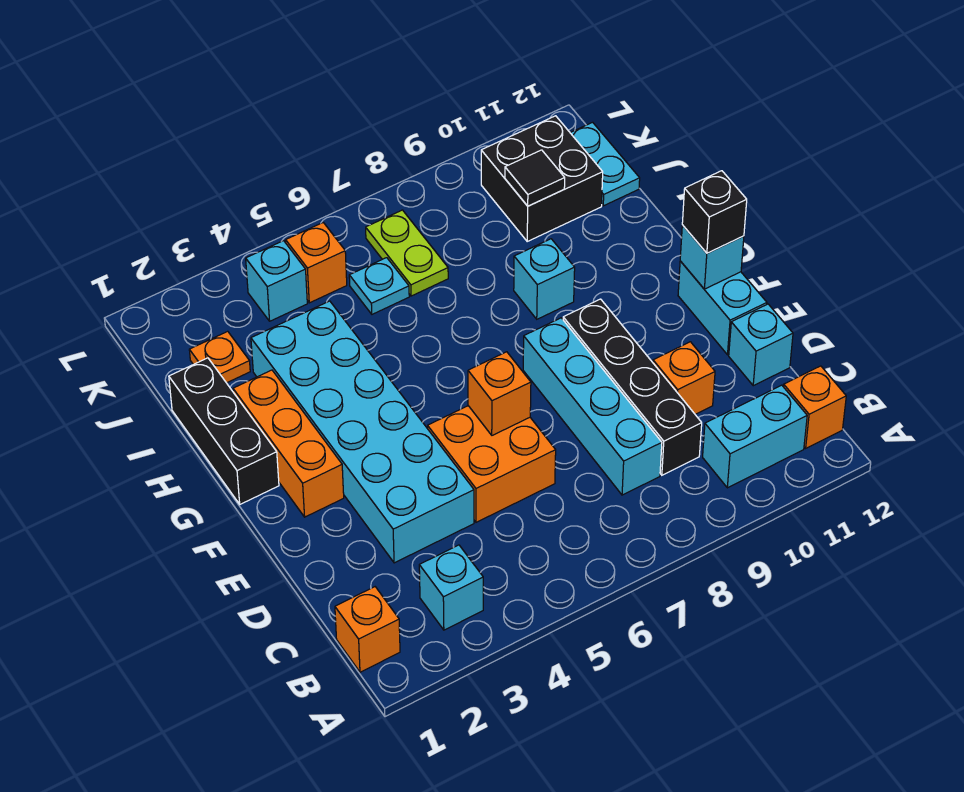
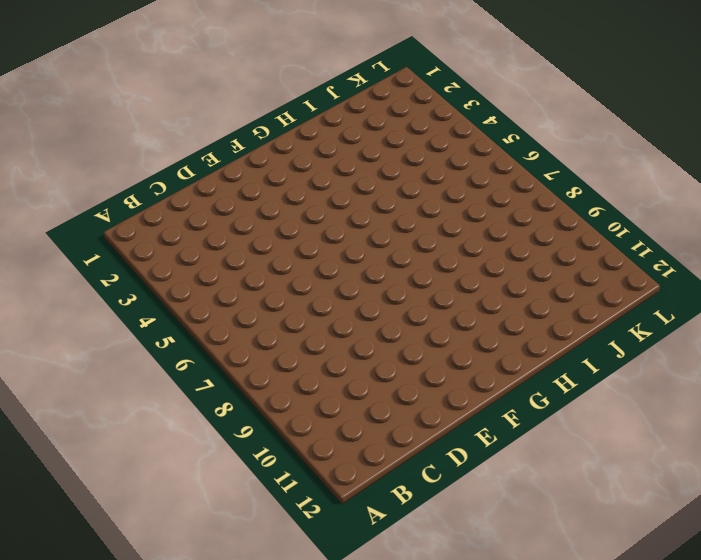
none -> orange 1x1 brick [335,587,400,672]
none -> cyan 1x1 brick [419,545,483,630]
none -> cyan 1x2 brick [703,385,807,488]

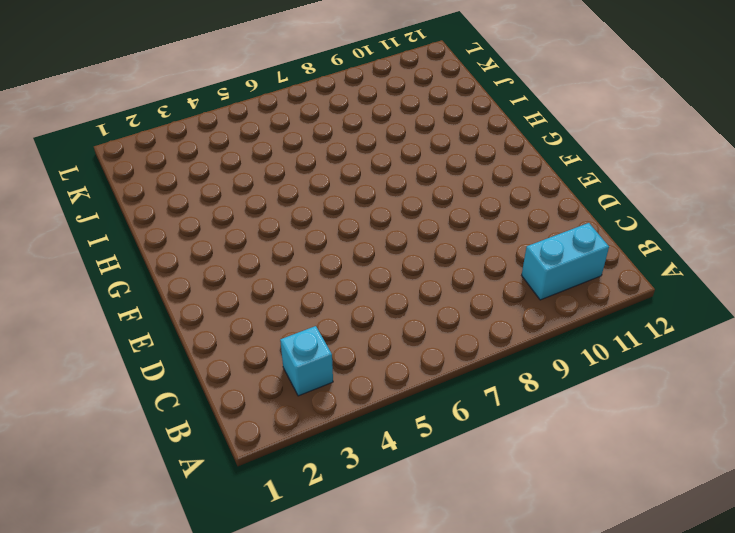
none -> orange 1x1 brick [335,587,400,672]
none -> orange 1x1 brick [784,366,846,448]
none -> cyan 1x4 brick [523,318,662,495]

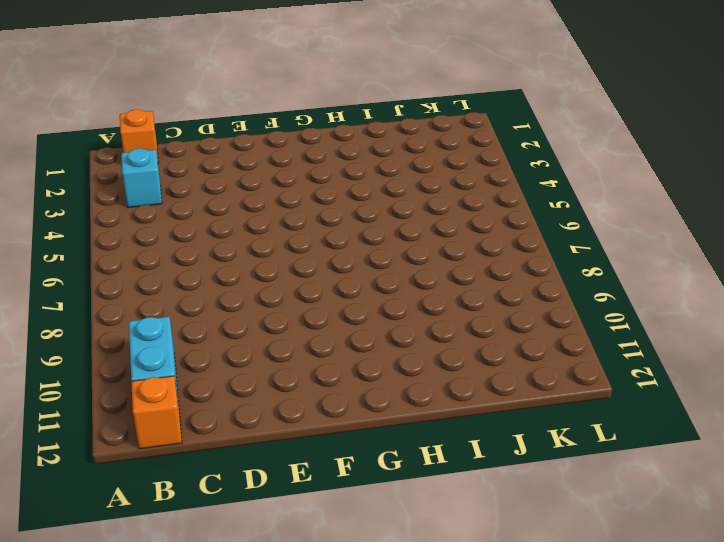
none -> cyan 1x4 brick [523,318,662,495]
none -> black 1x4 brick [563,299,702,475]
none -> cyan 2x6 brick [251,301,474,563]

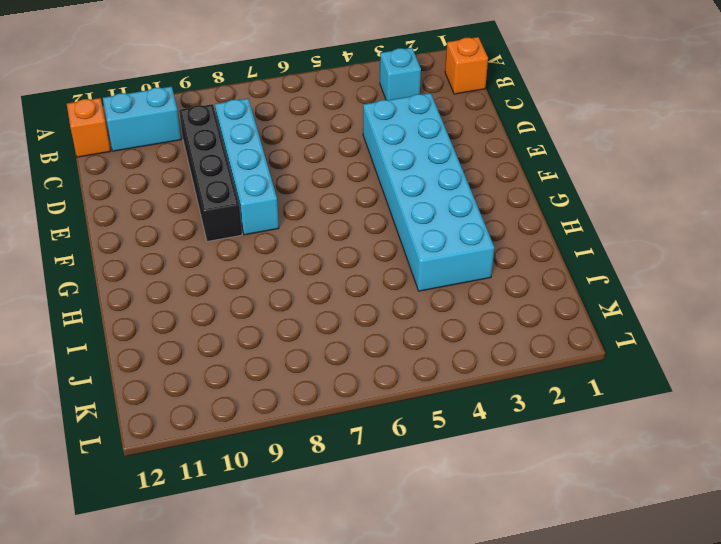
none -> orange 2x2 brick [428,406,556,522]
none -> orange 1x1 brick [653,342,715,414]
none -> cyan 1x1 brick [729,304,793,386]

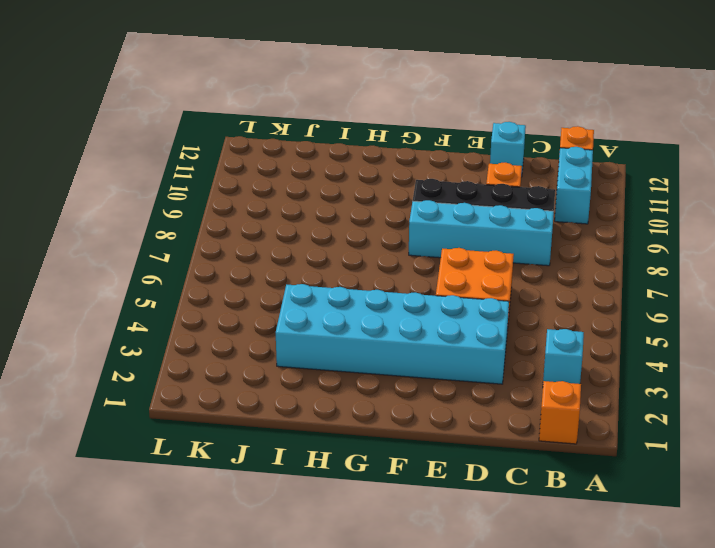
none -> cyan 1x2 brick [678,261,767,355]
none -> orange 1x3 brick [233,370,344,517]
none -> black 1x3 brick [169,358,279,504]

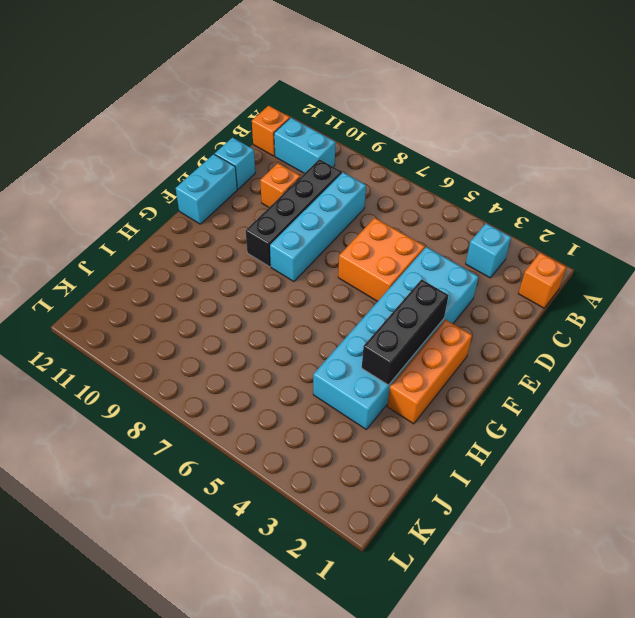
black 1x3 brick [362,279,449,385] -> black 1x3 brick moved to [169,358,279,504]
none -> cyan 1x1 brick [514,239,575,319]
none -> orange 1x1 plate [189,331,250,383]
none -> cyan 1x1 plate [349,258,409,314]

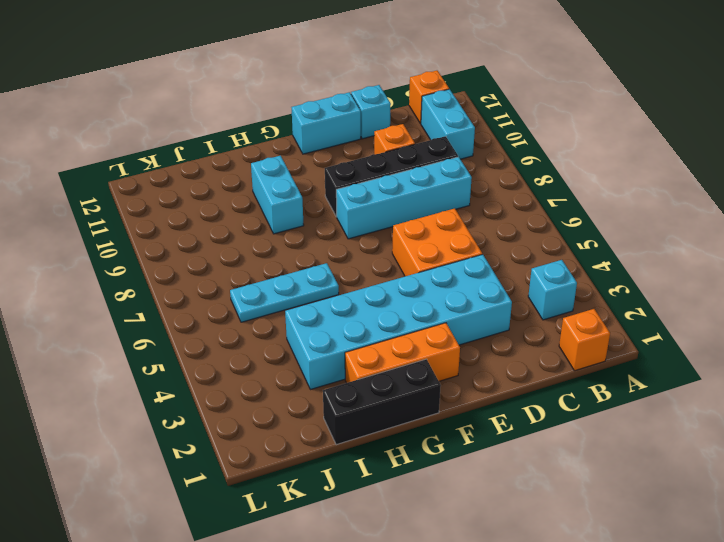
cyan 1x3 plate [230,263,339,322] -> cyan 1x1 plate [349,258,409,314]
cyan 1x2 brick [251,156,304,234] -> cyan 1x1 brick [514,239,575,319]
none -> orange 1x1 plate [189,331,250,383]
none -> lime 1x2 plate [366,210,448,296]
none -> black 2x2 brick [481,116,603,241]

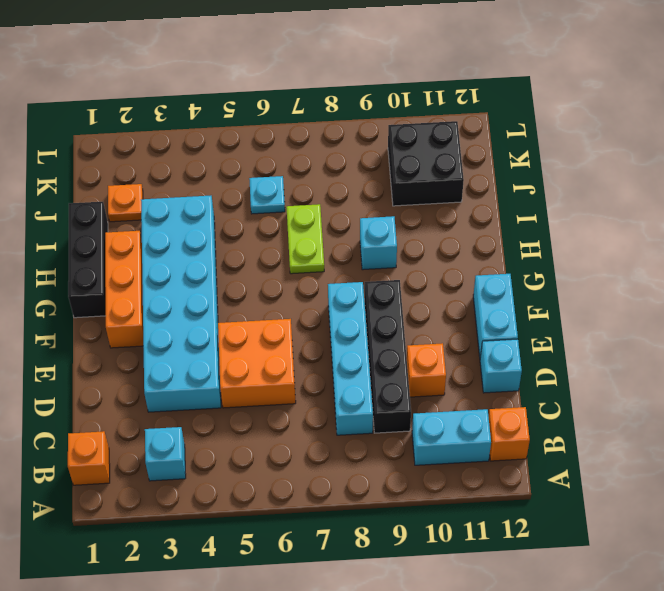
lime 1x2 plate [286,204,324,274] -> lime 1x2 plate moved to [366,210,448,296]
none -> cyan 1x2 plate [571,122,640,206]
none -> cyan 1x1 brick [246,241,307,321]
none -> orange 1x1 brick [286,223,347,303]

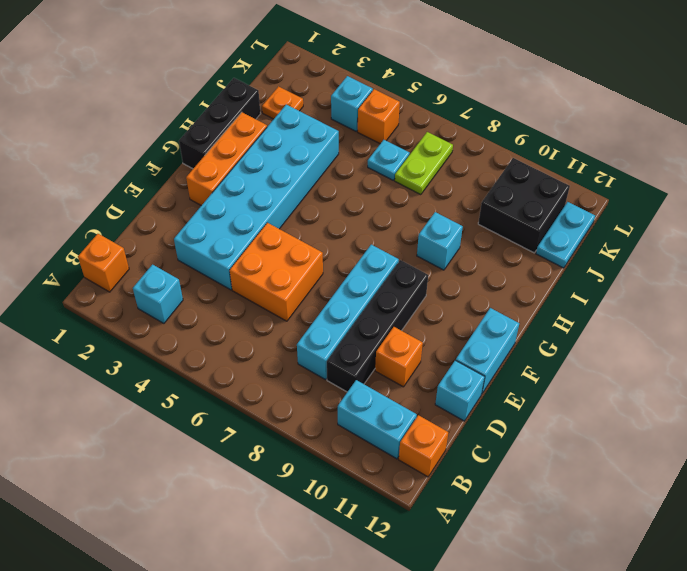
none -> orange 1x1 brick [468,352,531,435]
none -> cyan 1x1 brick [680,225,744,289]
none -> black 1x1 tile [505,150,565,206]

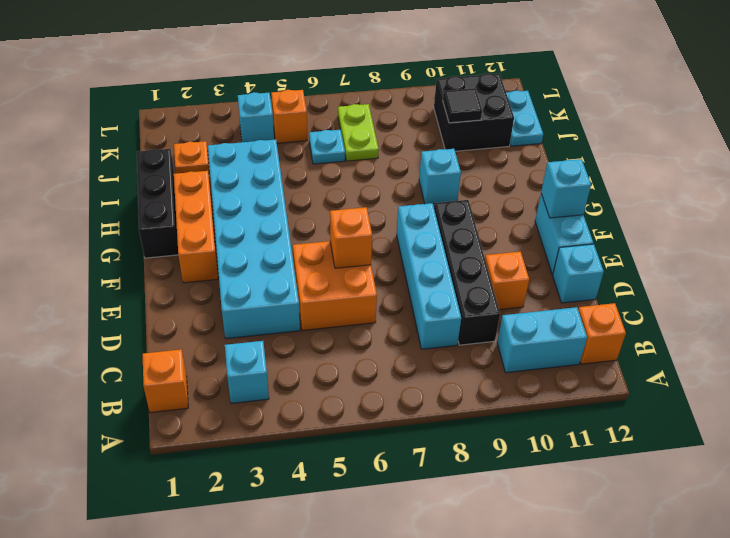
none -> black 1x1 brick [682,171,747,253]

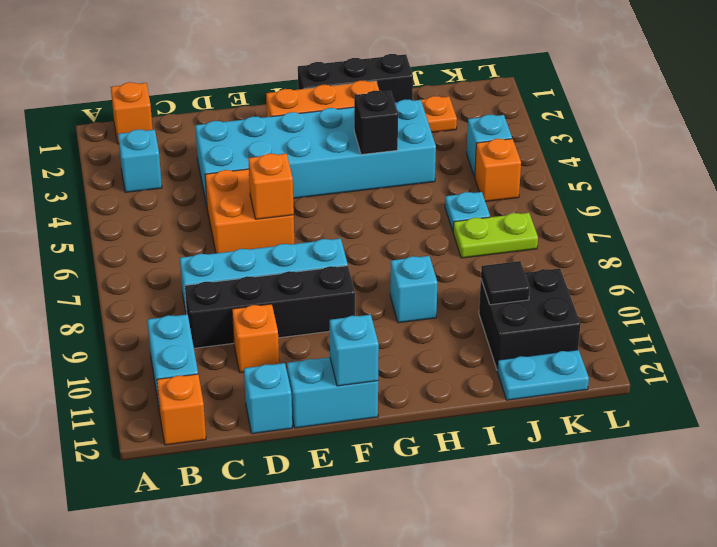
black 1x1 brick [354,91,398,155] -> black 1x1 brick moved to [682,171,747,253]

